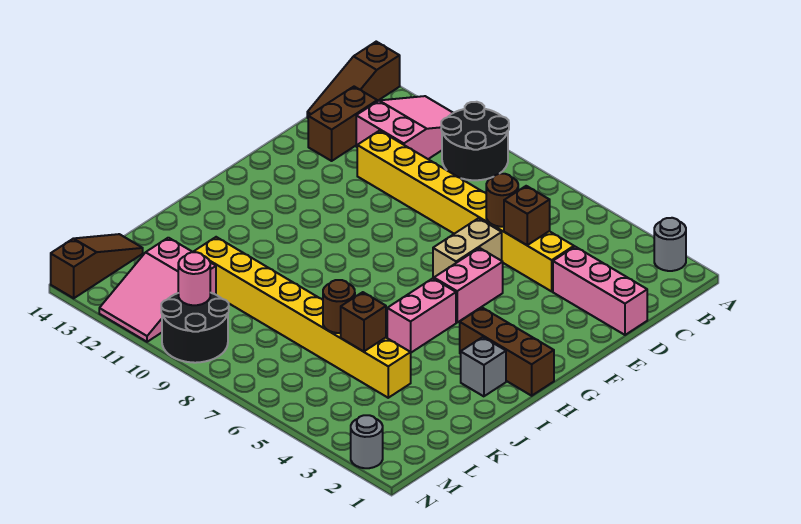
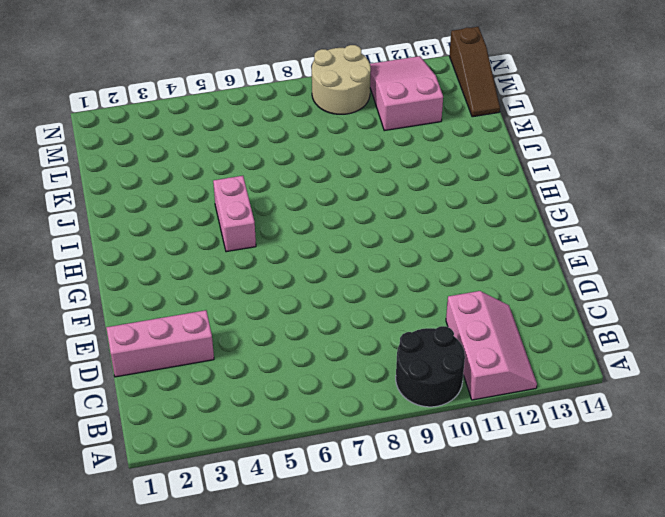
pink 2x3 slope [446,291,537,400] -> pink 2x3 slope turned to [356,96,453,159]
tan 2x2 round brick [312,45,371,114] -> black 2x2 round brick [161,293,229,363]
none -> grey 1x1 round brick [654,218,686,271]
none -> brown 1x3 slope [307,42,400,118]
none -> brown 1x2 brick [308,87,377,161]

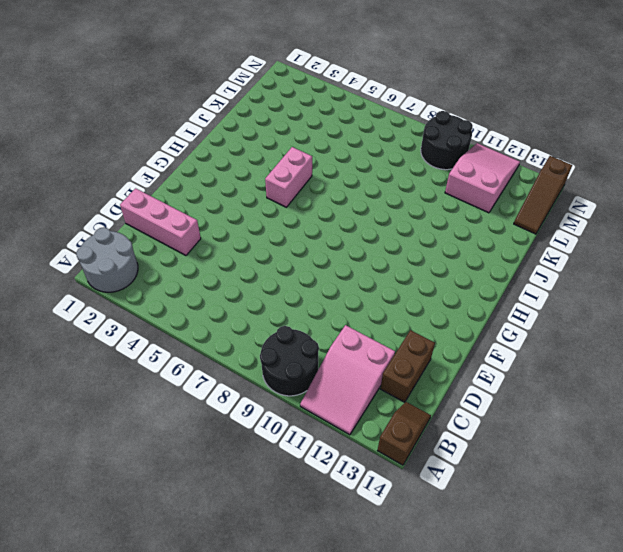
grey 2x2 round brick [76,227,138,292] -> grey 1x1 round brick [654,218,686,271]
brown 1x2 slope [378,402,431,465] -> brown 1x3 slope [307,42,400,118]
none -> yellow 1x8 brick [357,131,574,291]
none -> tan 1x2 brick [433,218,502,279]
none -> pink 1x2 brick [434,248,503,322]

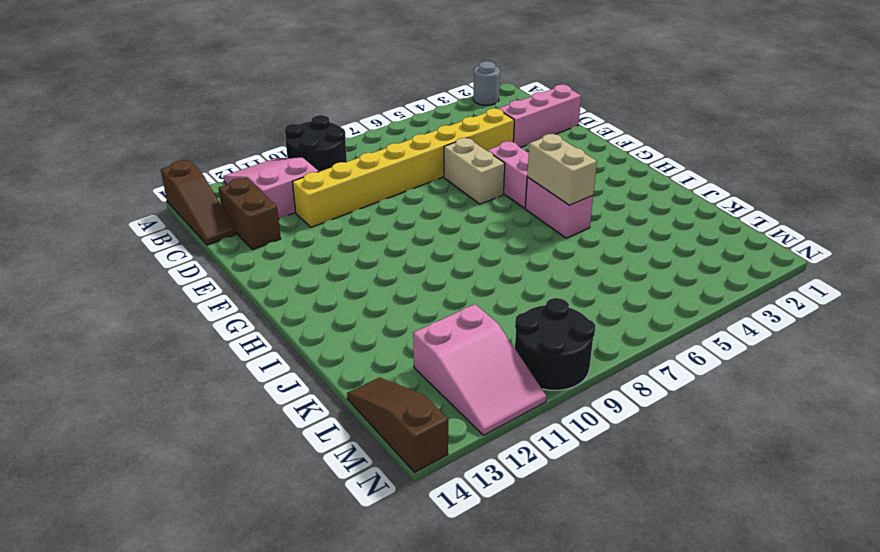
tan 1x2 brick [527,134,597,205] -> none
none -> brown 1x3 brick [460,307,554,396]
none -> grey 1x1 brick [461,337,506,396]
none -> yellow 1x8 brick [194,237,411,398]

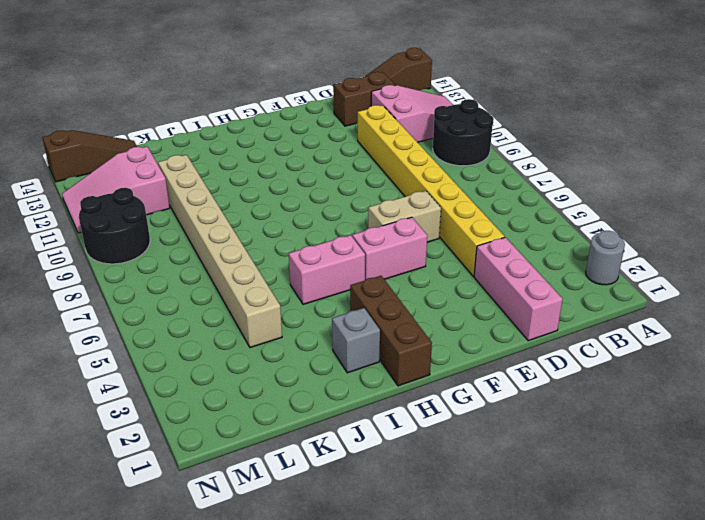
tan 1x8 brick [158,155,282,348] -> yellow 1x8 brick [194,237,411,398]
none -> grey 1x1 round brick [351,415,383,468]
none -> brown 1x1 brick [504,186,550,245]
none -> brown 1x1 round brick [486,174,518,227]

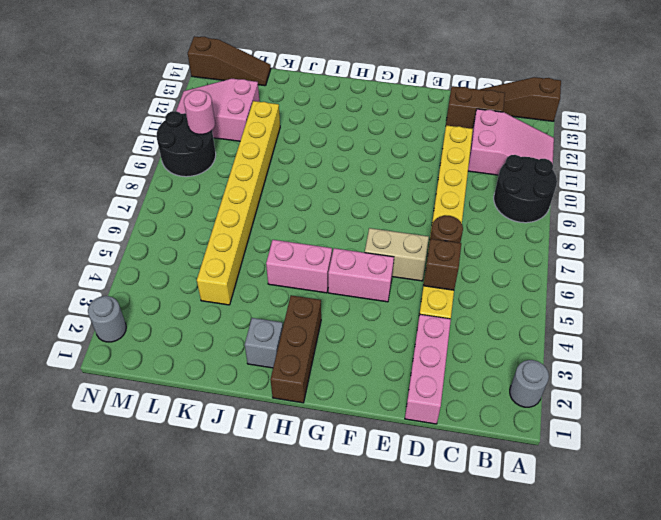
none -> brown 1x1 brick [341,292,386,352]
none -> brown 1x1 round brick [323,280,355,333]

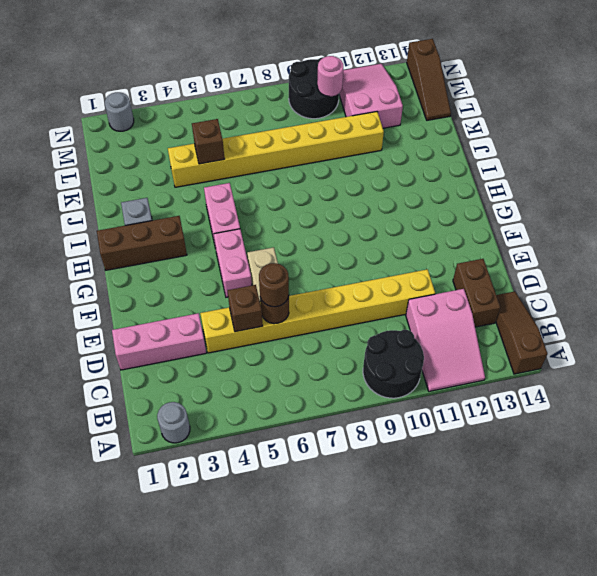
brown 1x1 round brick [259,263,289,307] -> brown 1x1 round brick moved to [323,280,355,333]

